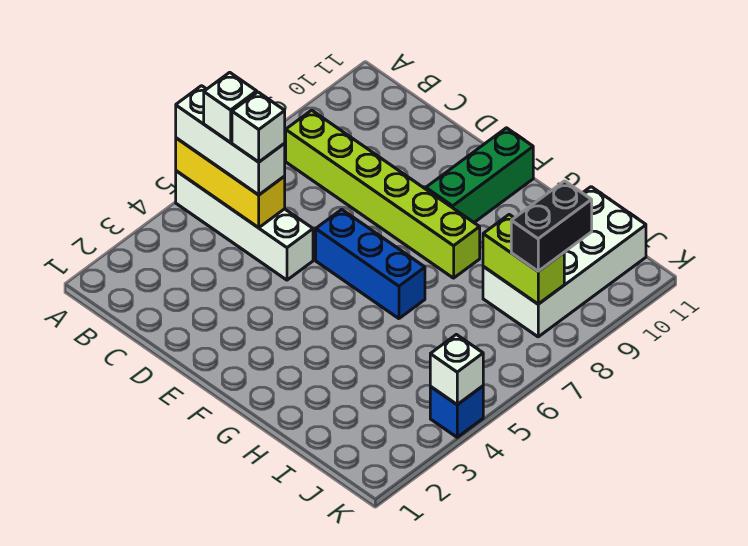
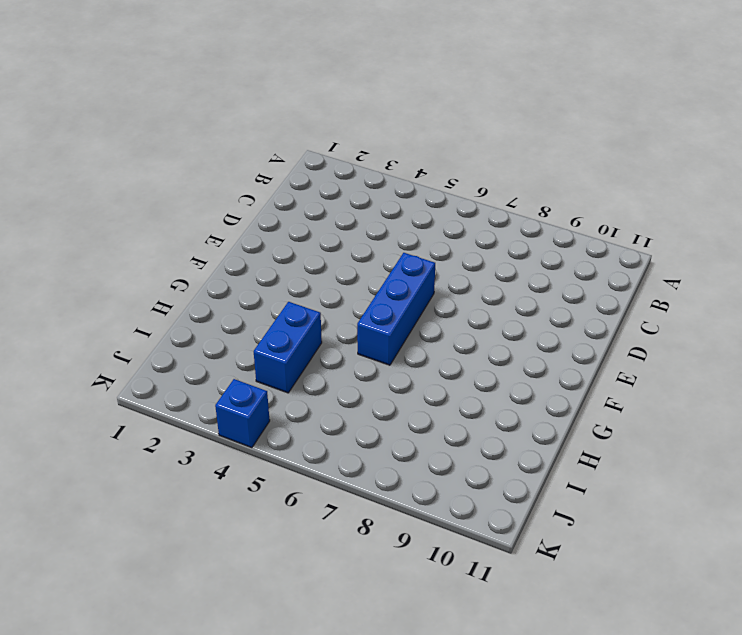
blue 1x2 brick [254,302,322,393] -> none
none -> white 1x4 brick [176,171,313,280]
none -> lime 1x6 brick [286,110,480,278]
none -> green 1x3 brick [426,128,533,222]

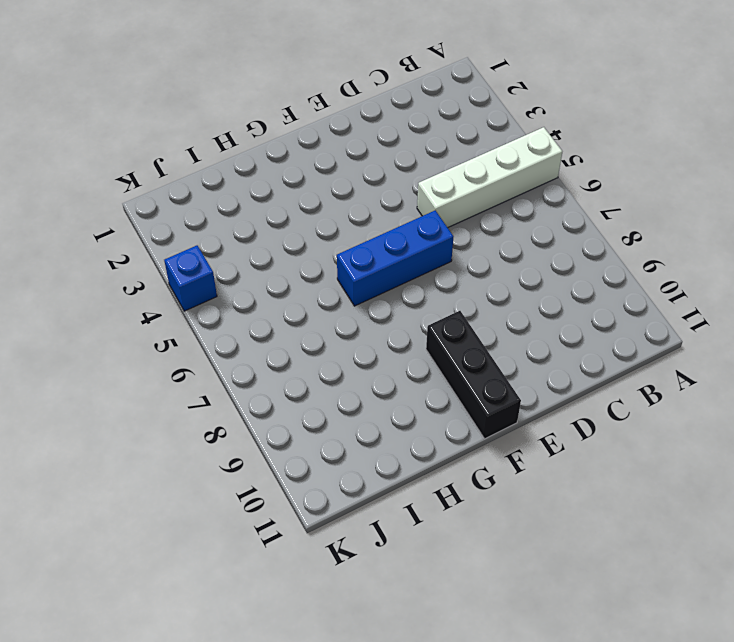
black 1x3 brick [426,311,521,439] -> green 1x3 brick [426,128,533,222]
none -> lime 1x6 brick [286,110,480,278]
none -> white 2x4 brick [483,187,646,337]
none -> yellow 1x3 brick [176,138,285,228]

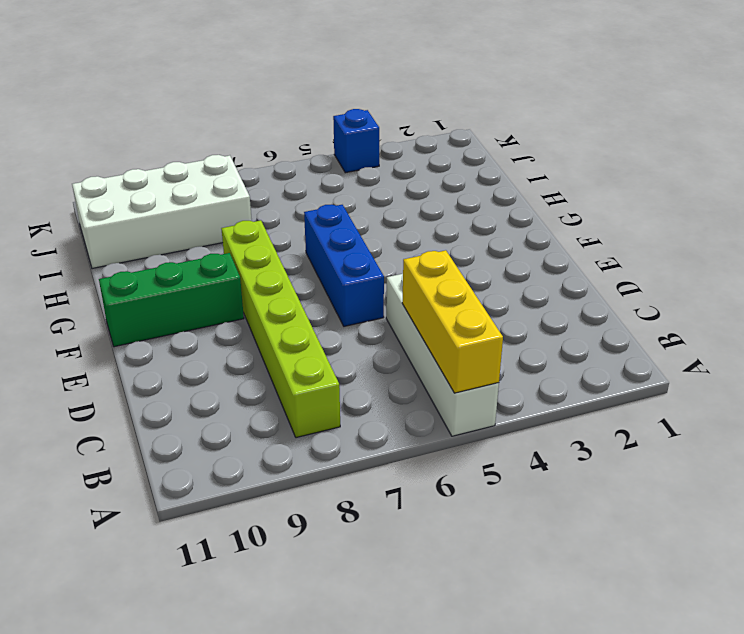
none -> lime 1x2 brick [483,215,564,304]
none -> white 1x1 brick [430,334,483,405]
none -> white 1x3 brick [176,86,285,195]

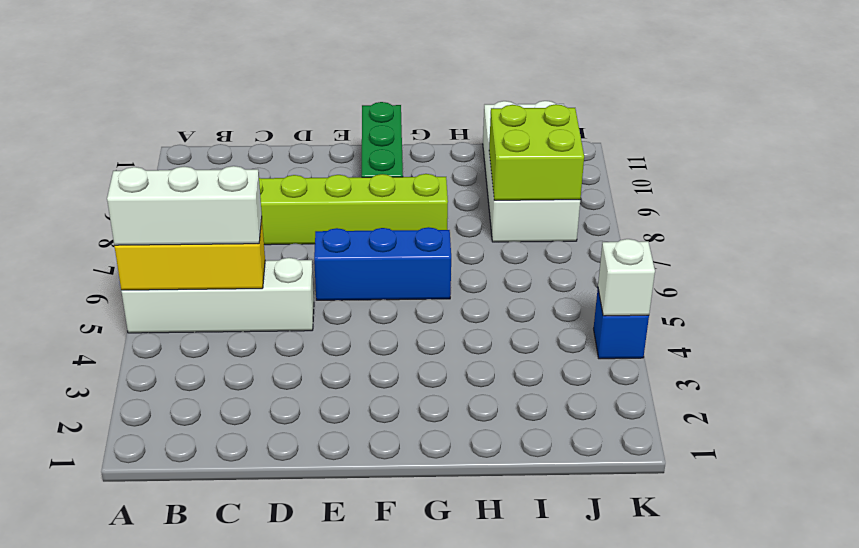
lime 2x2 brick [489,104,584,200] -> lime 1x2 brick [483,215,564,304]
none -> black 1x2 brick [511,181,592,271]
none -> white 1x1 brick [204,72,257,142]
none -> white 1x1 brick [232,92,285,162]

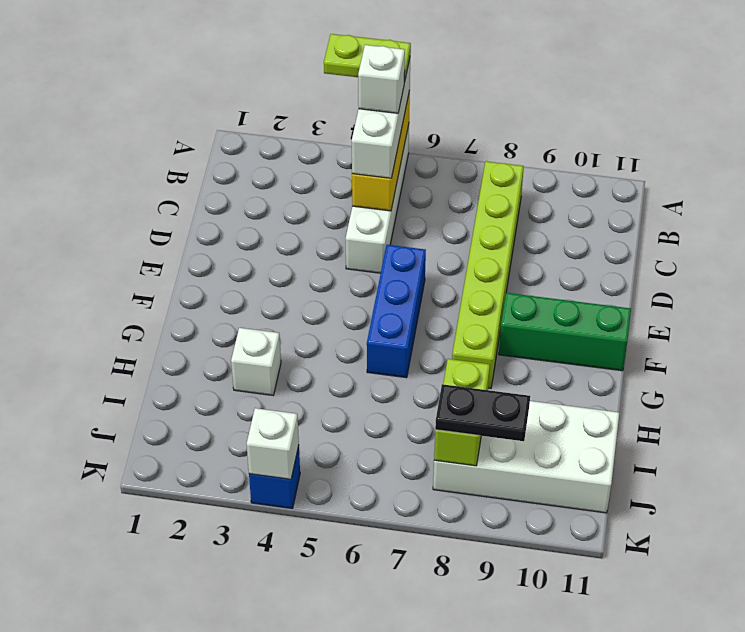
lime 1x2 plate [324,34,411,82] -> none
white 1x1 brick [231,328,281,395] -> white 1x1 brick moved to [232,92,285,162]
black 1x2 plate [435,384,530,441] -> black 1x2 brick [511,181,592,271]

